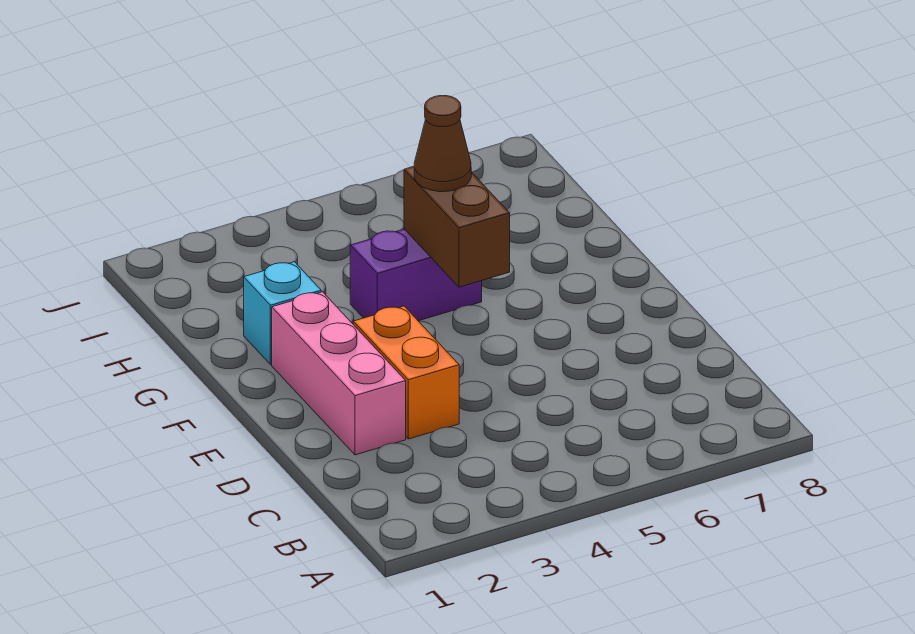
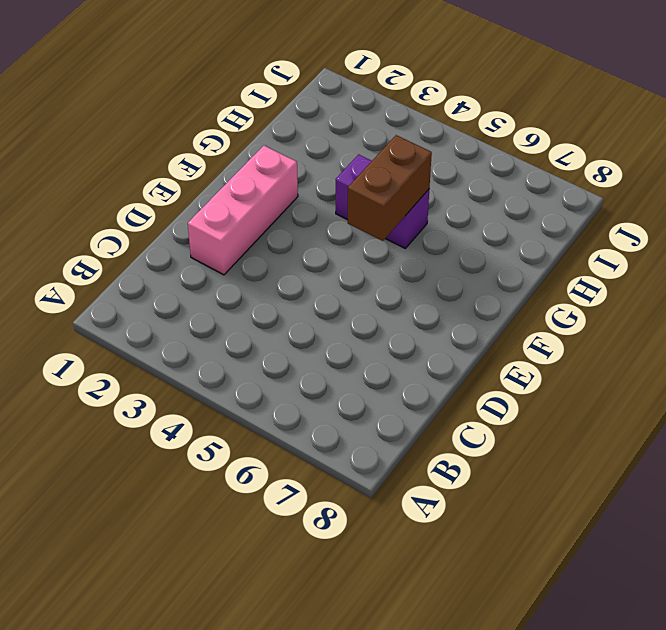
none -> orange 1x2 brick [353,306,459,439]
none -> cyan 1x1 brick [244,262,321,365]

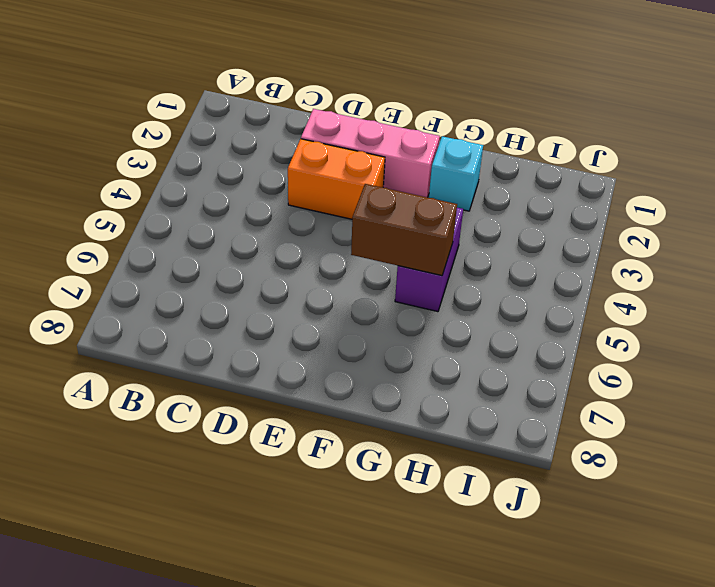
none -> brown 1x1 cone [414,96,471,192]

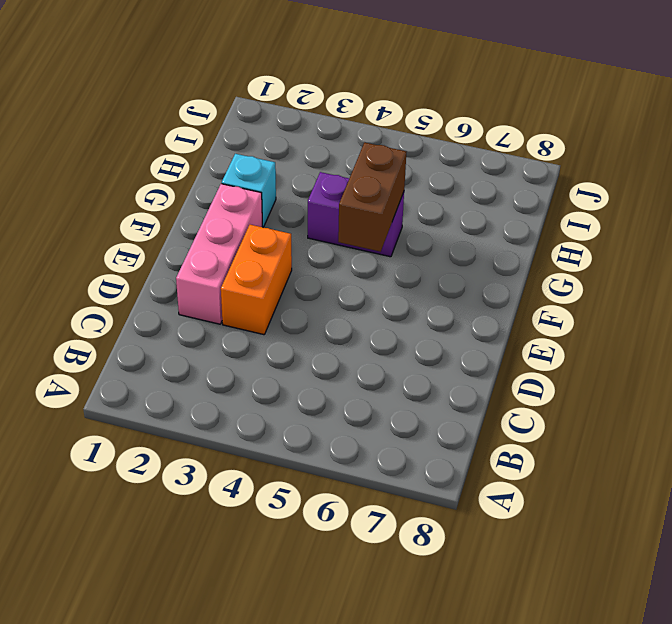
none -> brown 1x1 cone [414,96,471,192]

